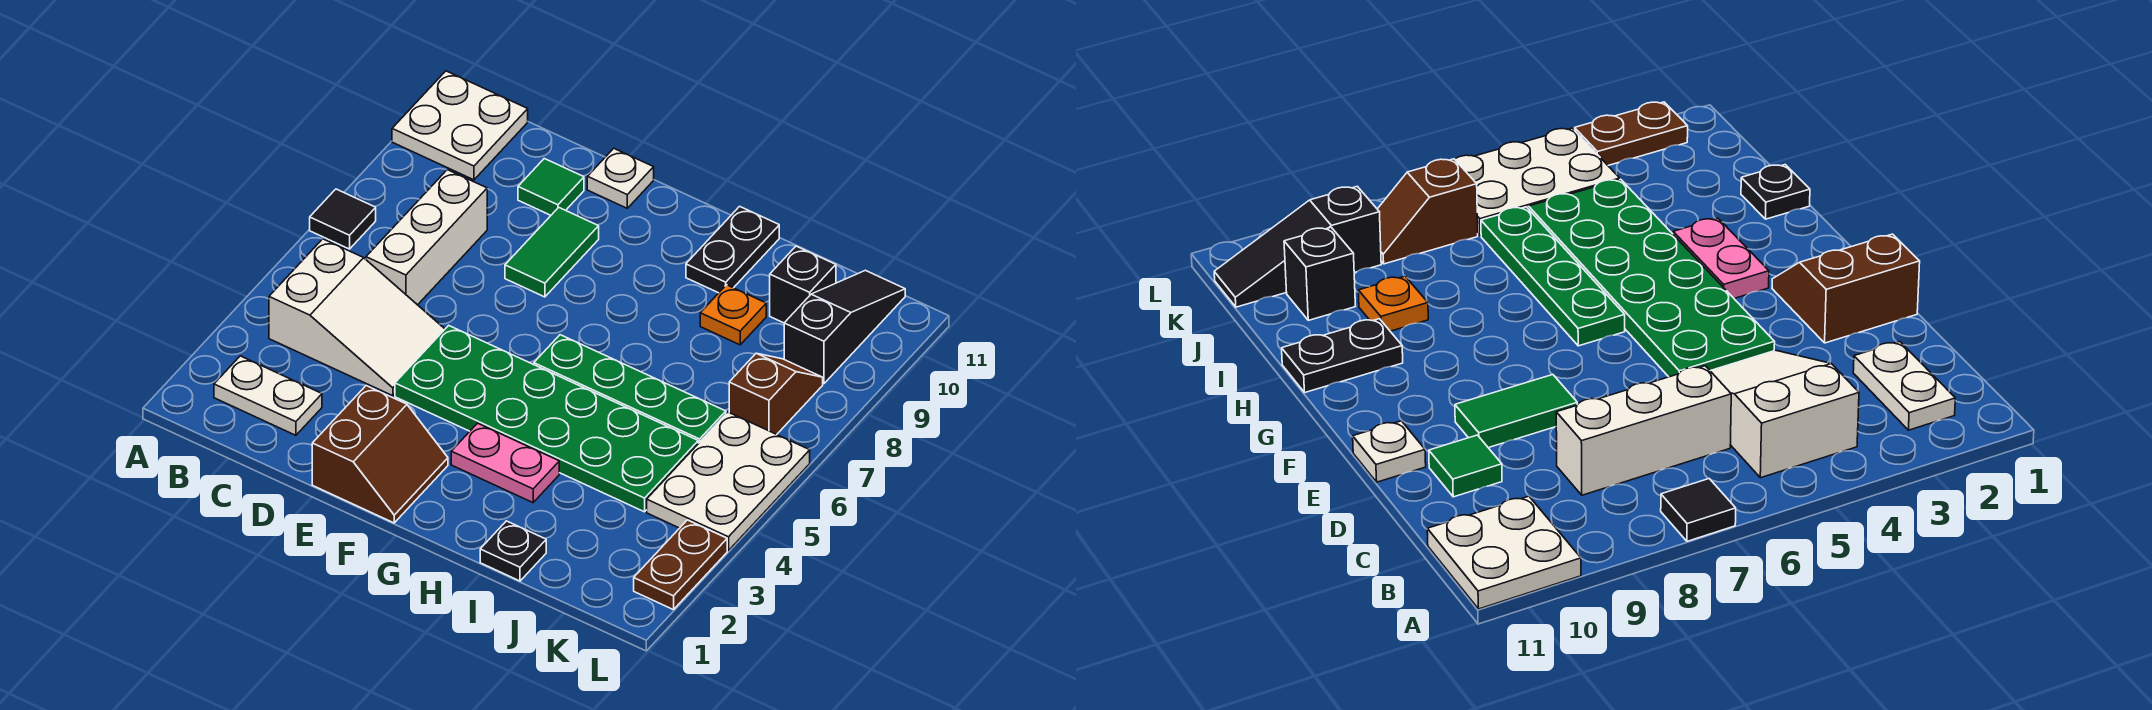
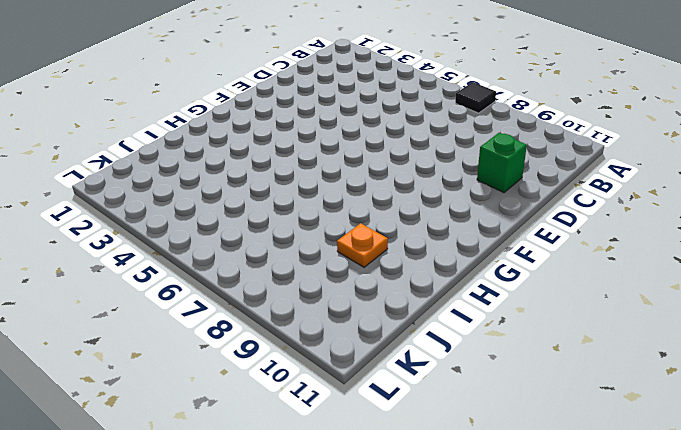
green 1x1 brick [477,133,527,193] -> green 1x1 tile [518,159,584,215]
none -> white 2x2 plate [392,71,528,180]
none -> white 1x2 plate [214,356,322,435]
none -> white 2x3 slope [269,239,445,396]

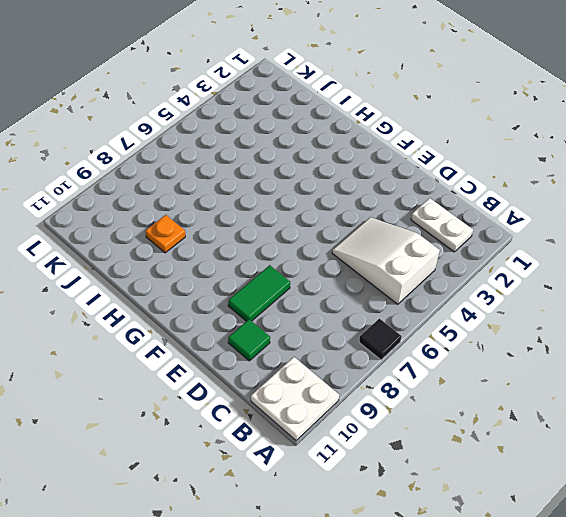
none -> white 1x3 brick [366,170,487,305]
none -> brown 2x2 slope [312,386,448,523]
none -> green 2x6 plate [395,326,698,512]

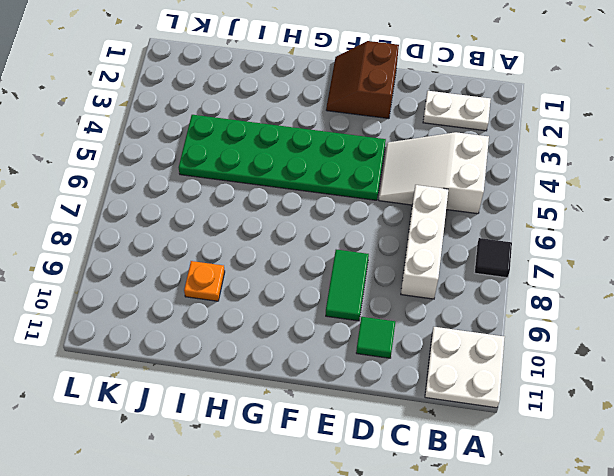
none -> white 1x1 plate [587,148,654,208]
none -> pink 1x2 plate [451,423,559,503]
none -> green 1x4 plate [534,335,726,443]

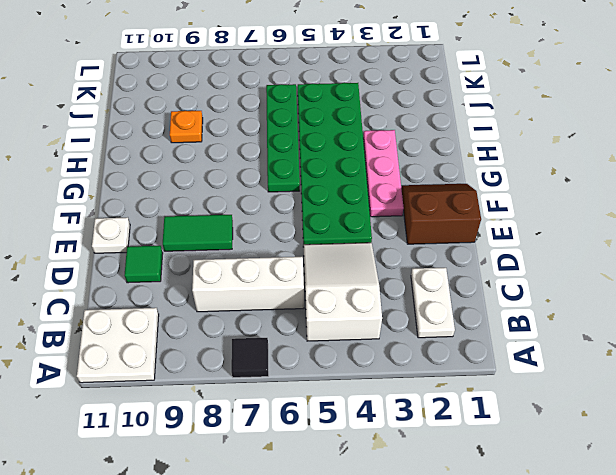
pink 1x3 plate [363,130,404,217] -> pink 1x2 plate [451,423,559,503]
none -> black 1x2 plate [686,206,779,293]
none -> black 1x1 plate [480,521,546,581]
none -> black 1x1 brick [770,246,836,323]

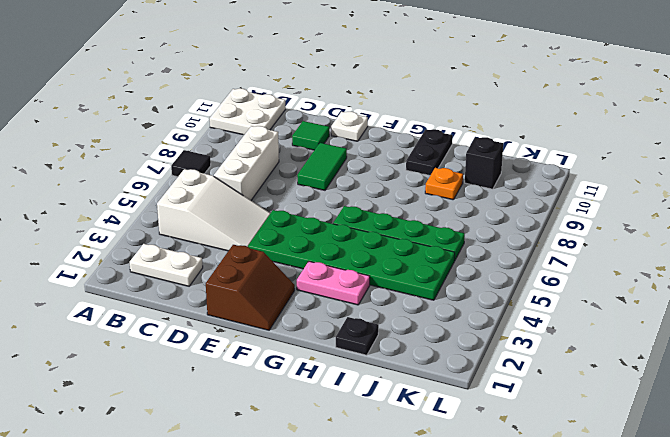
none -> white 2x3 plate [647,412,810,551]
none -> brown 1x2 slope [729,353,823,434]
none -> black 1x3 slope [784,270,905,383]

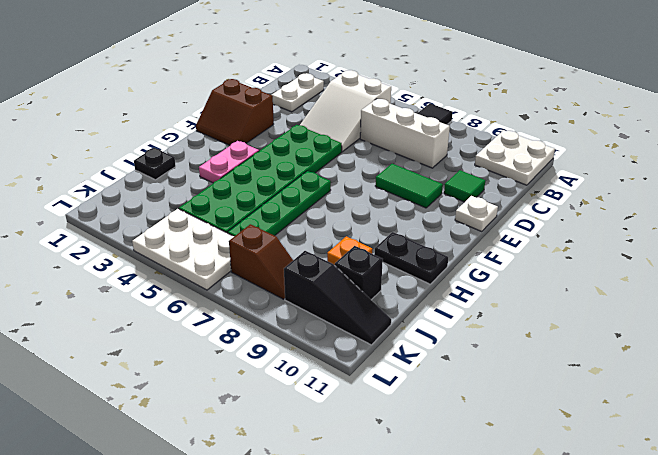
none -> brown 1x2 plate [634,520,727,610]

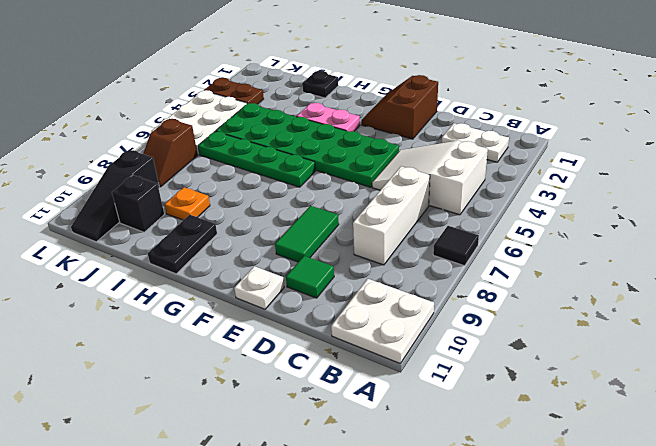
brown 1x2 plate [204,78,264,104] -> brown 1x2 plate turned to [634,520,727,610]

